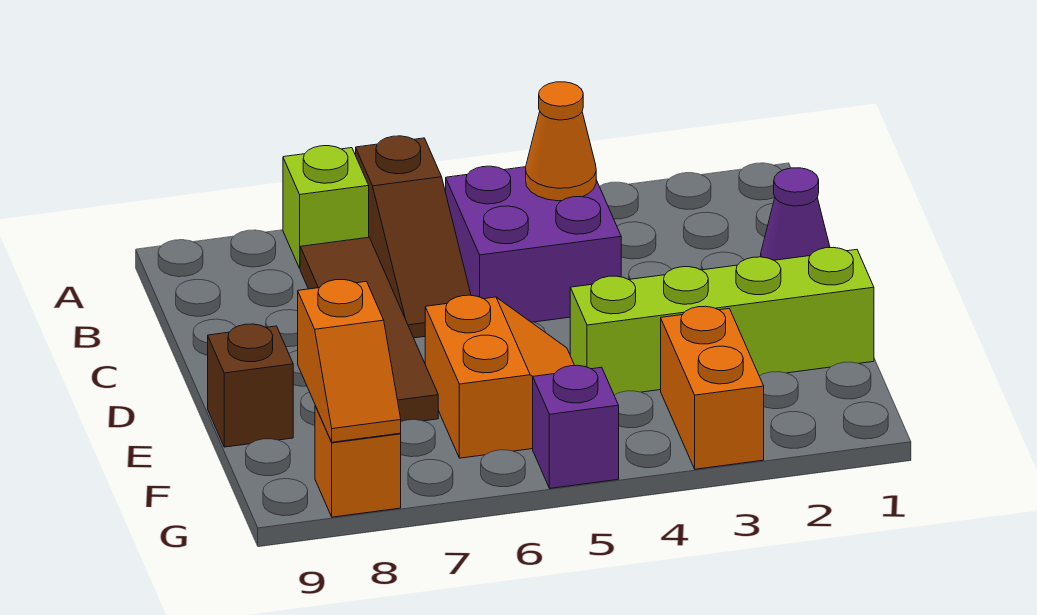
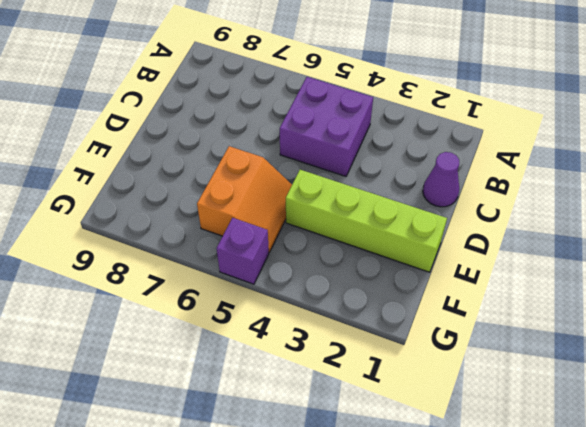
none -> brown 1x3 slope [356,136,471,338]
none -> lime 1x1 brick [283,146,369,268]
none -> brown 1x4 tile [300,237,438,421]

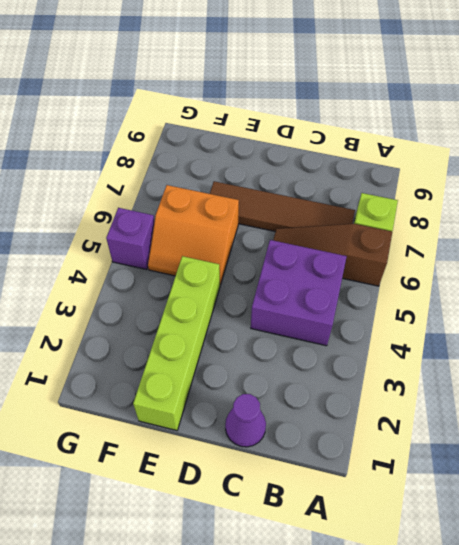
none -> brown 1x1 brick [208,324,293,447]
none -> orange 1x2 brick [661,306,764,469]
none -> orange 1x1 brick [315,406,401,517]

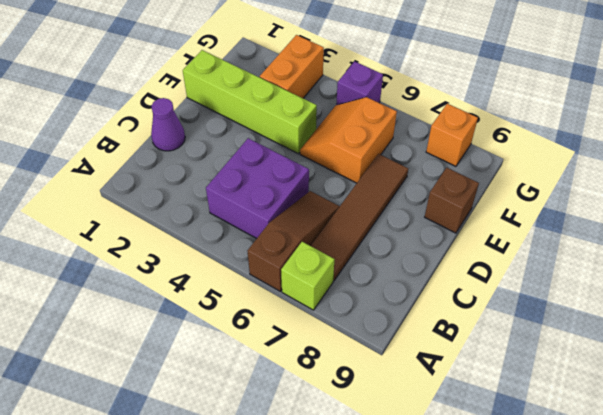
none -> orange 1x1 cone [526,82,596,201]
none -> orange 1x2 slope [298,279,401,442]

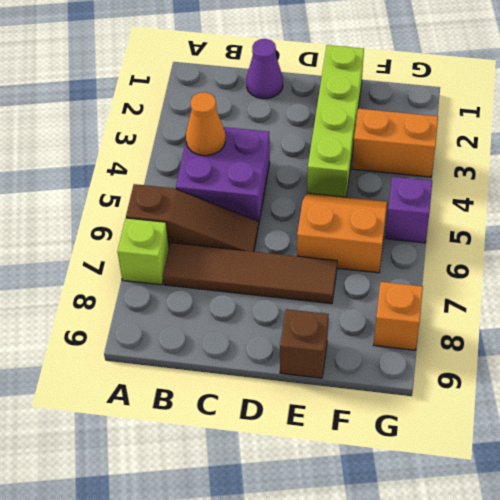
none -> orange 1x2 slope [298,279,401,442]

